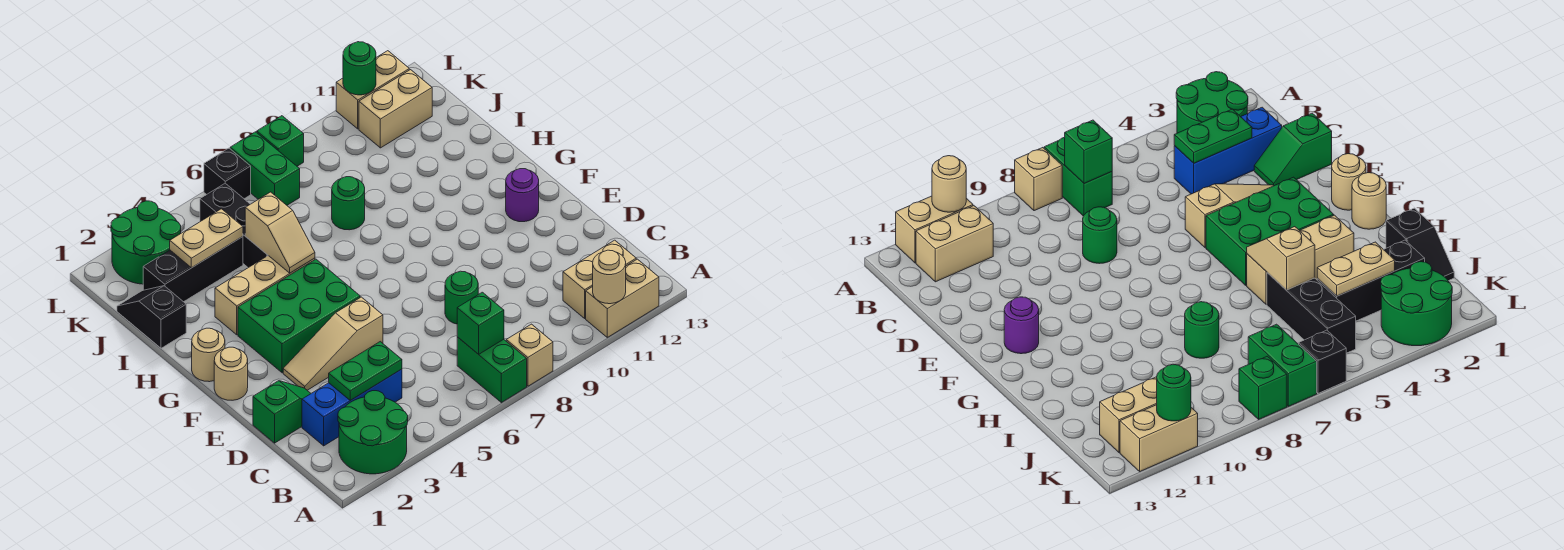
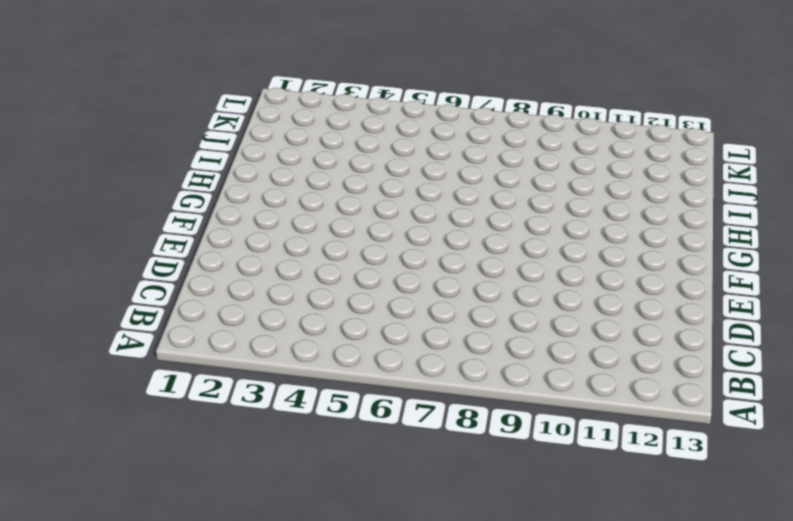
none -> green 2x2 round brick [338,391,408,474]
none -> green 1x2 brick [457,337,527,403]
none -> tan 1x1 brick [506,324,553,386]
none -> tan 1x2 brick [586,259,659,337]

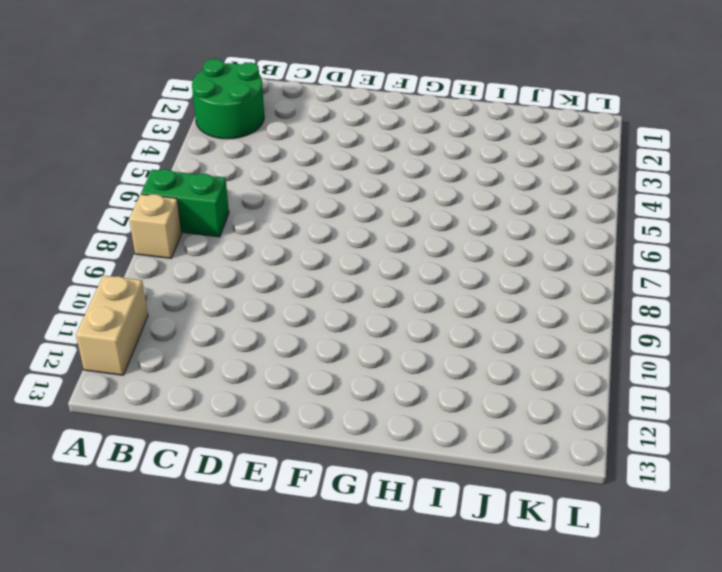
none -> tan 1x2 brick [563,240,636,318]
none -> blue 1x3 brick [302,369,402,446]
none -> green 1x2 slope [253,381,311,443]
none -> green 1x1 round brick [445,271,478,324]

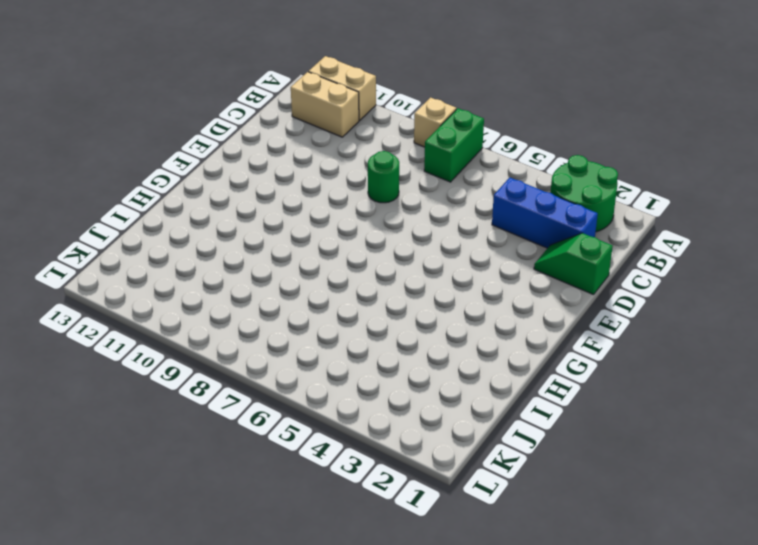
none -> tan 1x3 slope [283,297,383,390]
none -> tan 1x1 round brick [214,347,248,400]
none -> green 2x3 brick [238,259,360,373]
none -> purple 1x1 round brick [506,169,539,222]

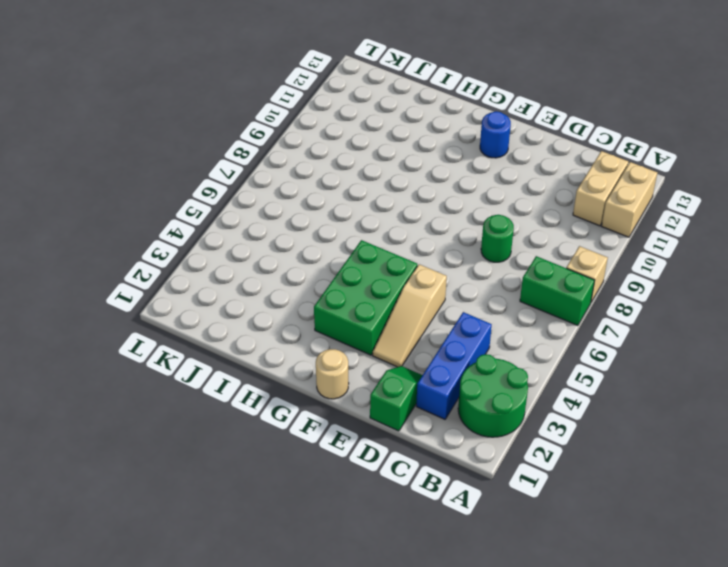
blue 1x1 round brick [480,111,511,158] -> purple 1x1 round brick [506,169,539,222]
none -> tan 1x1 round brick [192,328,225,382]
none -> tan 1x3 brick [215,256,315,335]
none -> black 1x2 slope [117,286,186,348]
none -> black 1x3 brick [200,183,268,268]

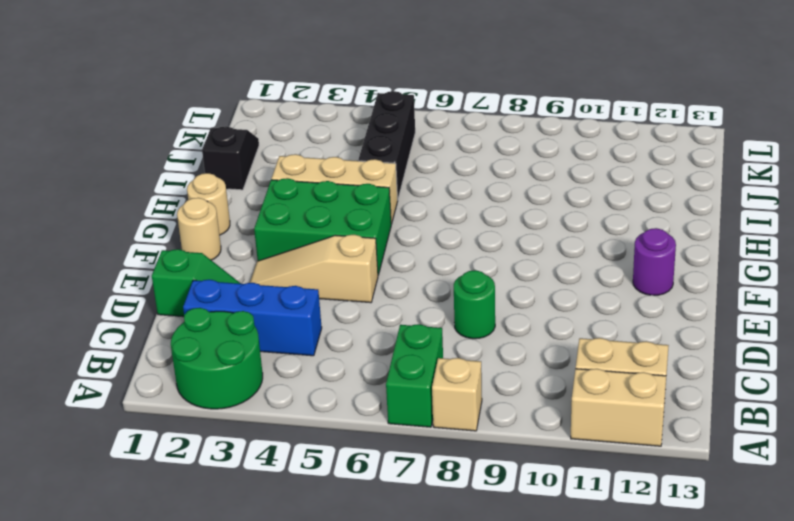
none -> green 1x1 round brick [332,177,365,230]
none -> black 1x3 brick [143,237,243,302]
none -> green 2x2 round brick [111,201,181,284]
none -> green 1x2 brick [230,132,300,205]

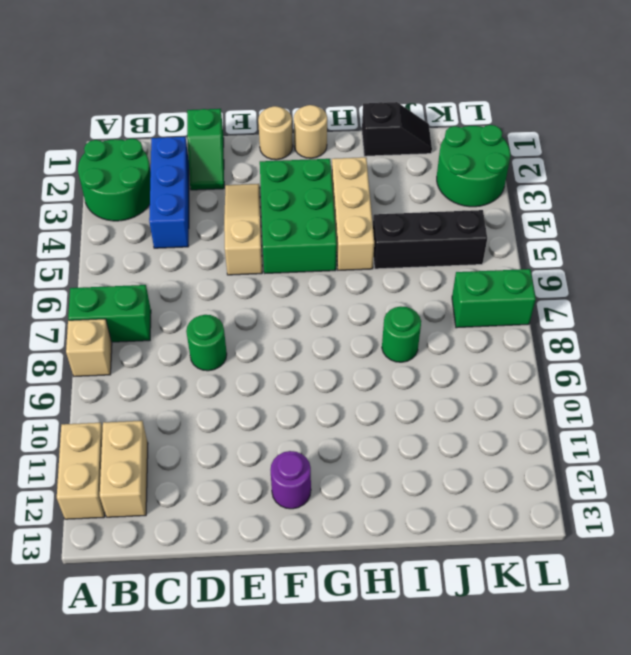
none -> black 1x3 brick [143,237,243,302]
none -> tan 1x2 brick [359,70,432,148]
none -> black 1x1 brick [204,148,251,199]
none -> green 1x1 brick [257,116,304,166]

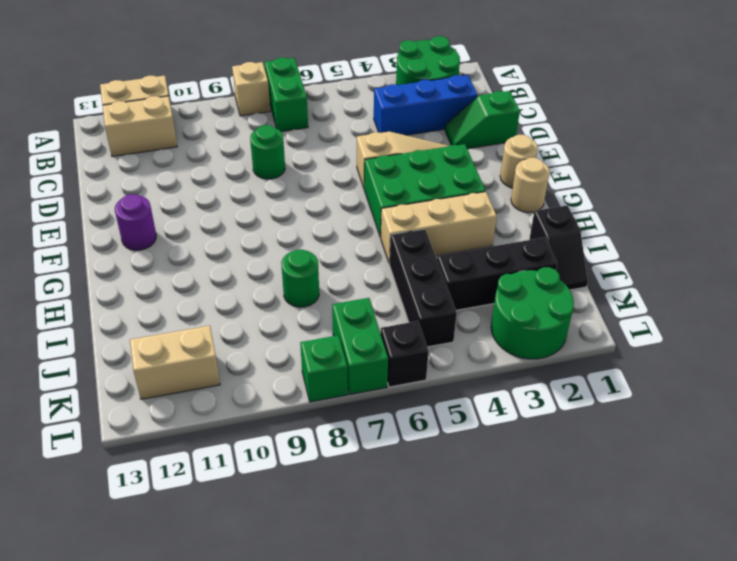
none -> tan 1x2 brick [336,51,409,129]
none -> tan 1x1 round brick [593,250,626,304]
none -> green 1x1 brick [457,292,504,354]
none -> green 1x2 plate [329,342,402,400]

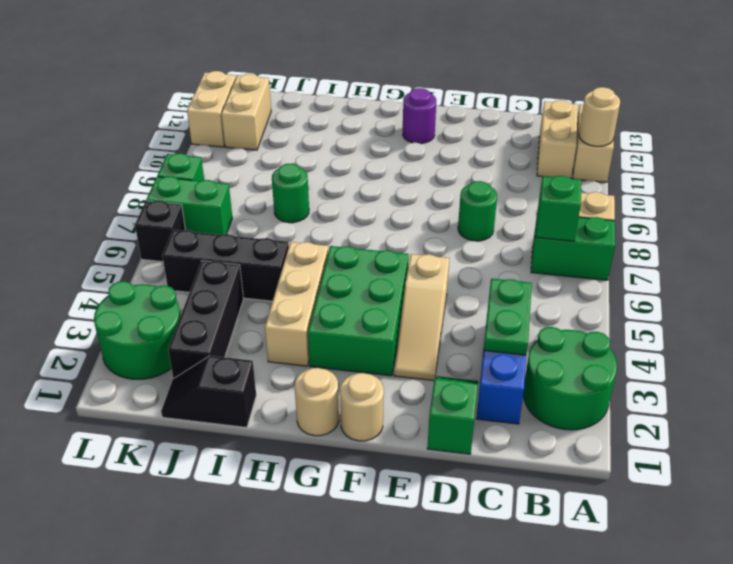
none -> tan 1x2 slope [245,192,315,273]
none -> tan 1x2 plate [170,209,243,268]
none -> green 1x1 round brick [343,42,376,95]

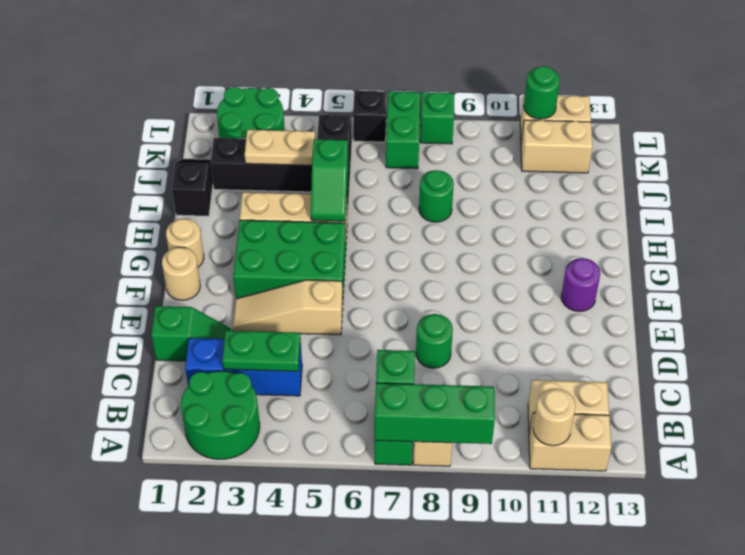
green 1x3 brick [375,383,495,444] -> none
green 1x2 slope [311,139,348,221] -> tan 1x2 slope [245,192,315,273]

